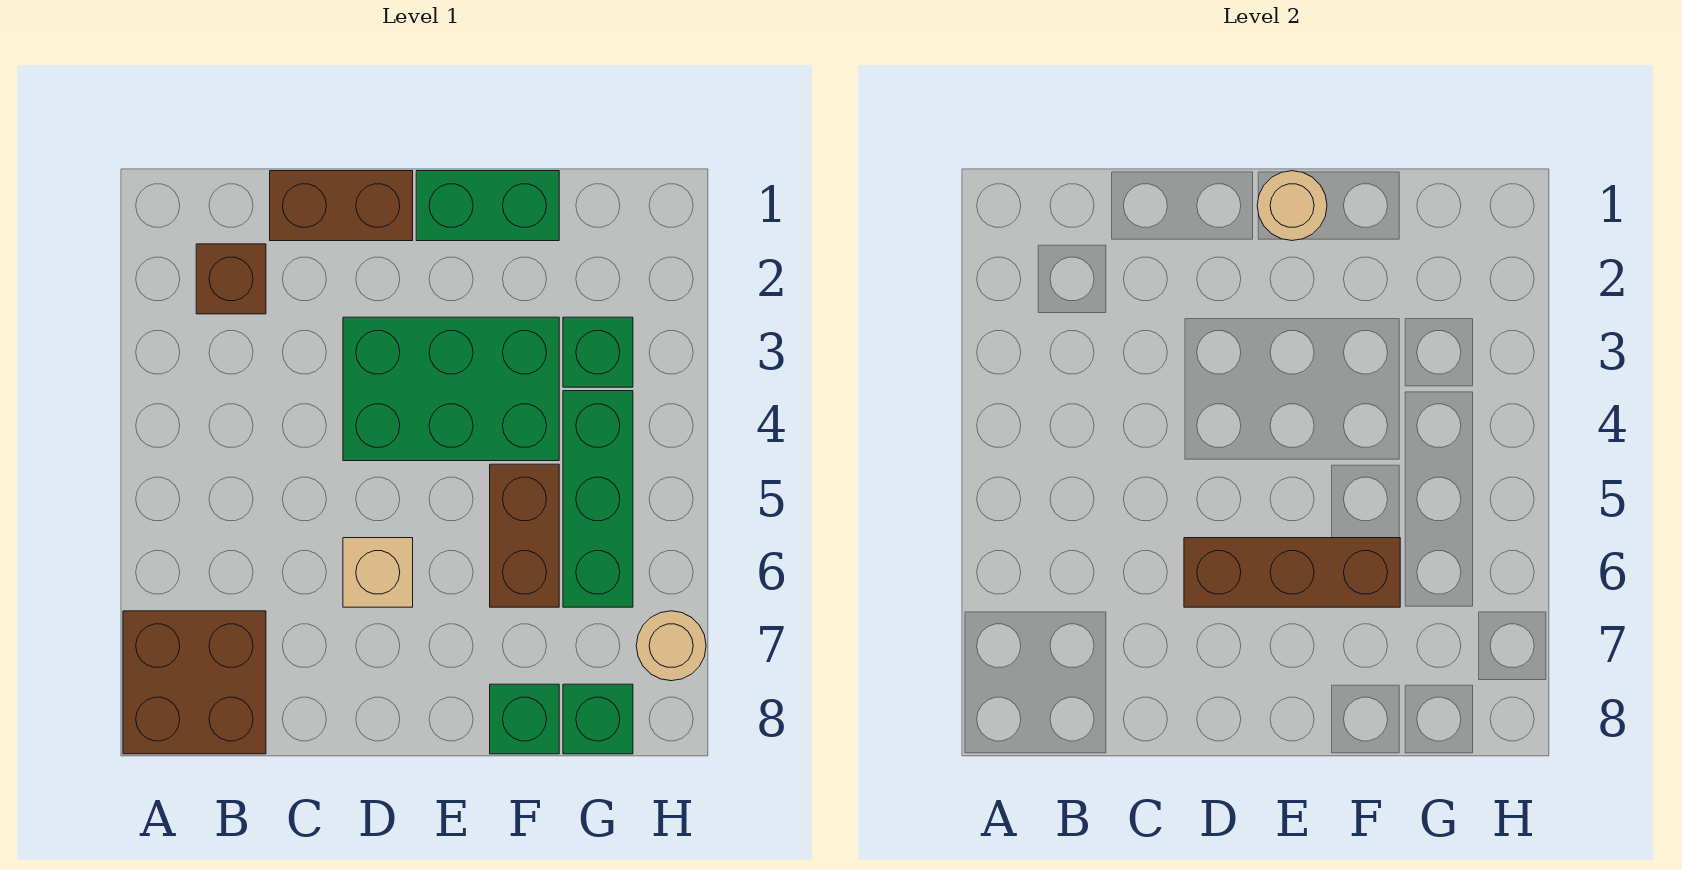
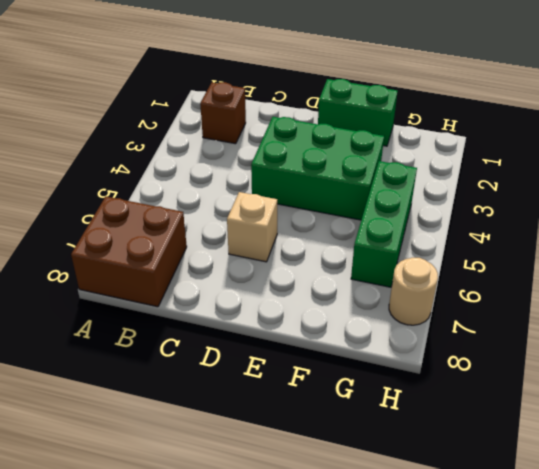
none -> brown 1x2 brick [270,171,413,241]
none -> brown 1x2 brick [490,464,559,607]
none -> green 1x1 brick [490,684,559,754]

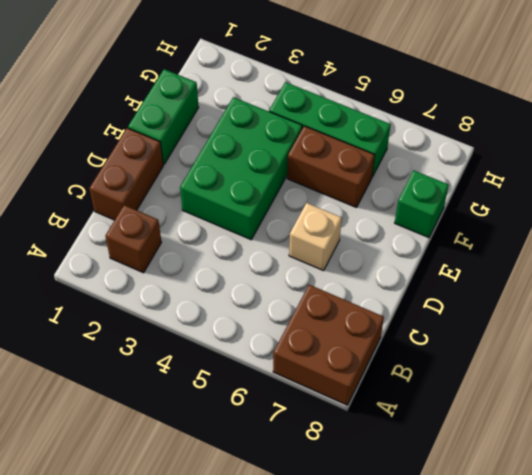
none -> green 1x1 brick [563,317,633,387]
none -> green 1x1 brick [563,684,633,754]
none -> tan 1x1 round brick [636,611,706,681]

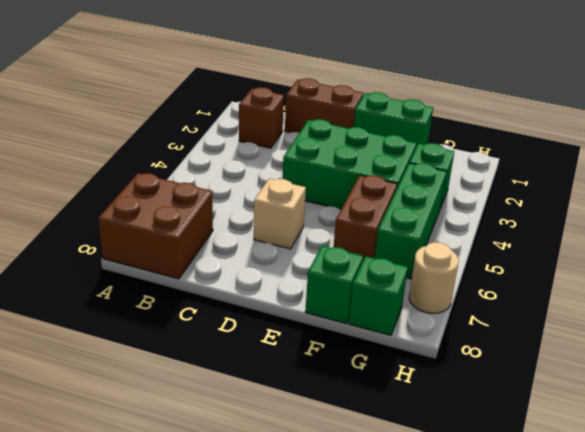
none -> brown 1x3 brick [1184,538,1400,607]
none -> tan 1x1 round brick [1257,171,1327,241]

